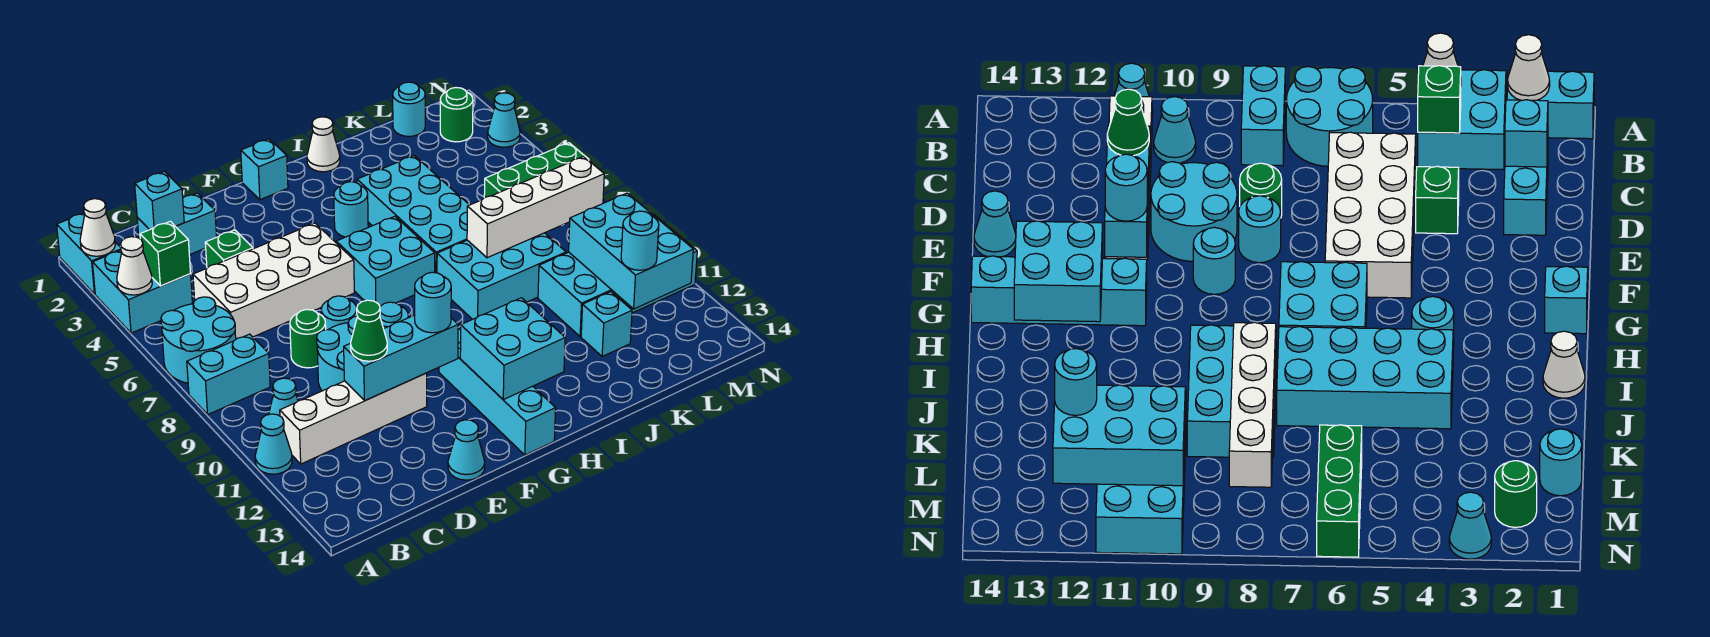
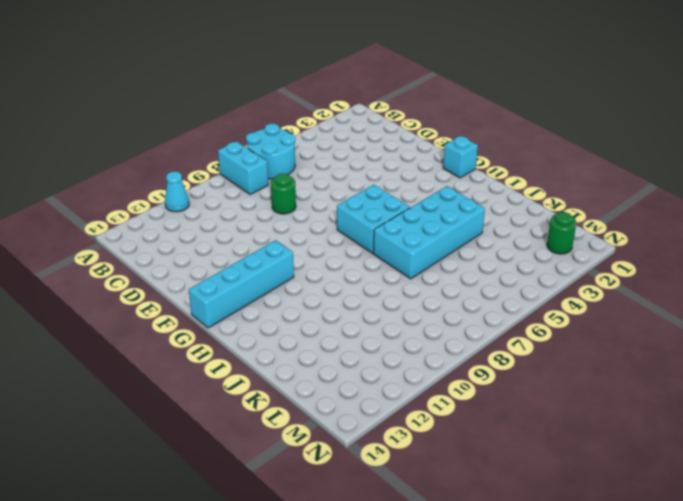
none -> cyan 1x2 brick [57,213,121,294]
none -> cyan 2x2 brick [92,250,192,333]
none -> cyan 1x1 cone [269,378,298,416]
none -> white 1x4 brick [280,373,427,464]

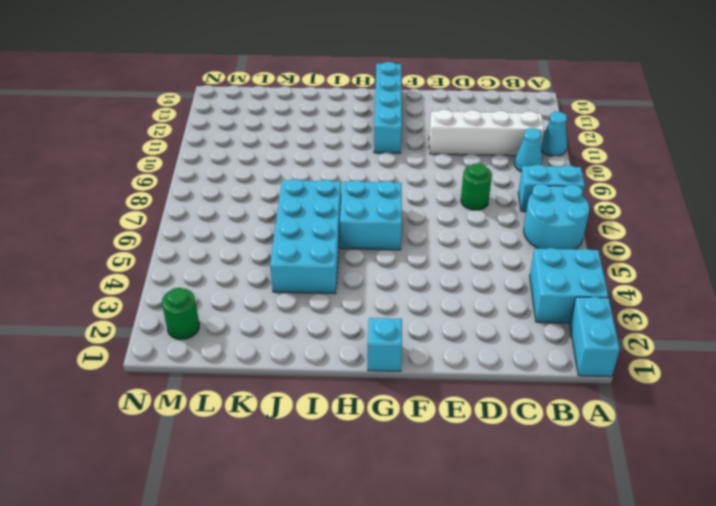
none -> cyan 1x2 brick [137,193,217,255]
none -> white 2x4 brick [193,223,354,339]
none -> green 1x1 brick [205,230,253,268]
none -> cyan 2x2 round brick [317,316,357,391]

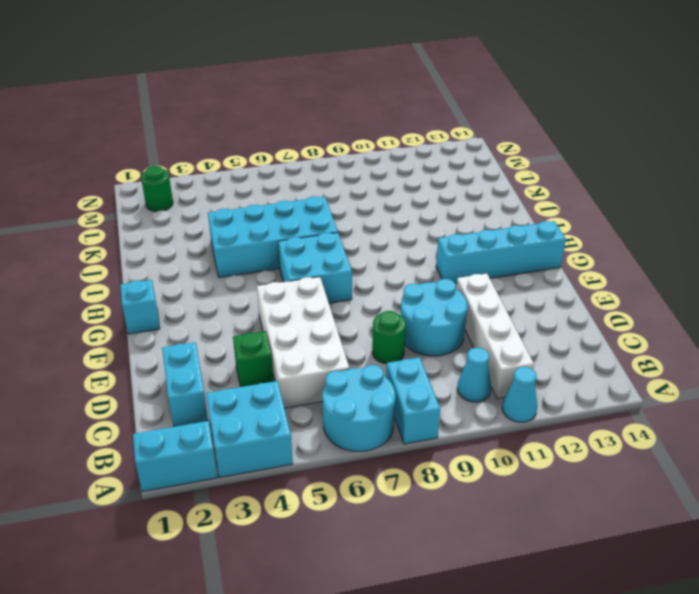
none -> cyan 1x1 round brick [321,296,357,330]
none -> cyan 1x1 cone [448,420,485,480]
none -> cyan 1x1 round brick [380,302,408,329]
none -> cyan 1x1 round brick [334,182,368,237]

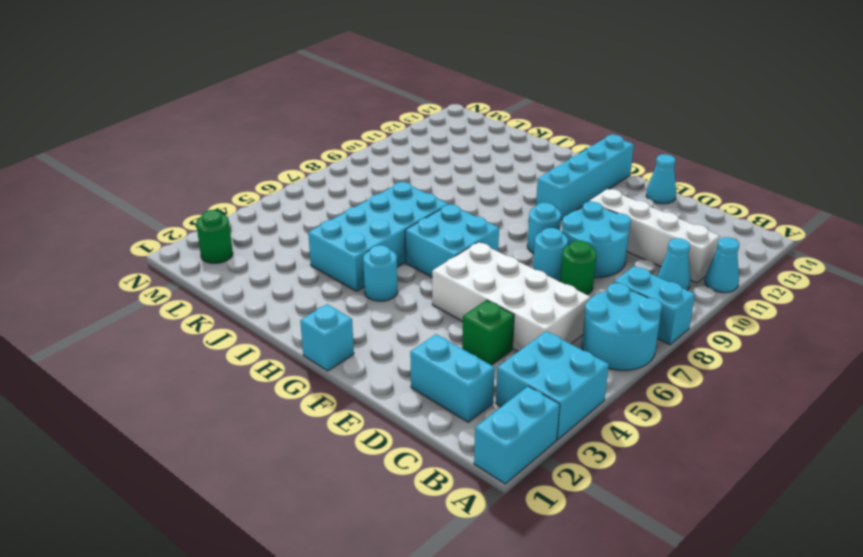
none -> white 1x1 cone [307,117,340,172]
none -> cyan 2x3 brick [437,233,566,319]
none -> cyan 2x4 brick [538,215,697,337]
none -> cyan 1x1 brick [581,292,632,357]

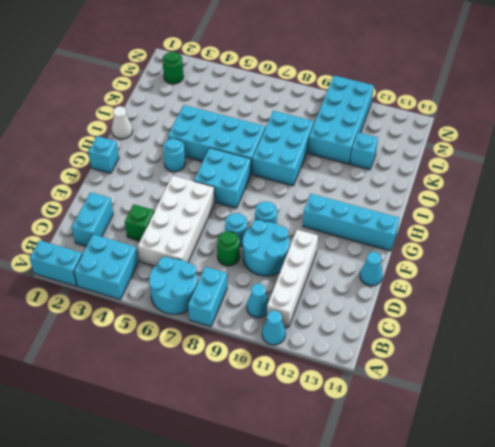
none -> cyan 1x1 round brick [393,82,425,136]
none -> green 1x3 brick [484,143,589,198]
none -> cyan 1x1 cone [488,93,520,147]
none -> white 1x1 cone [80,199,115,256]

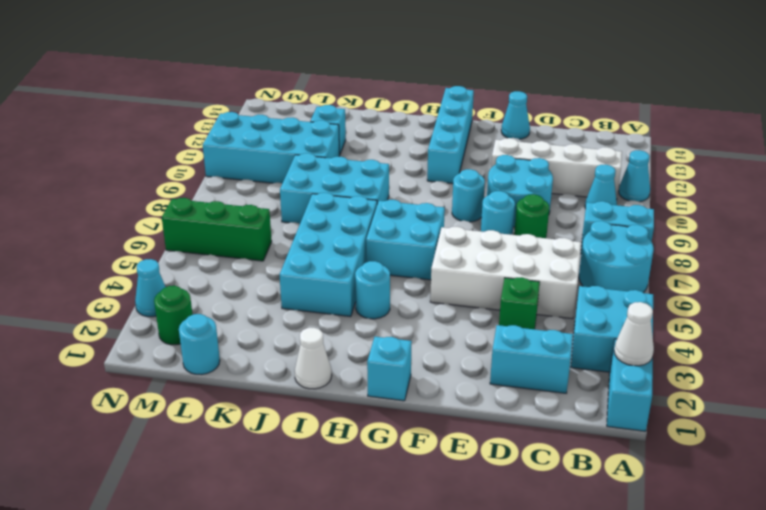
none -> white 1x1 cone [117,237,152,295]
none -> green 1x1 brick [140,221,191,286]
none -> cyan 1x1 brick [135,171,184,230]
none -> cyan 1x3 brick [344,315,458,401]

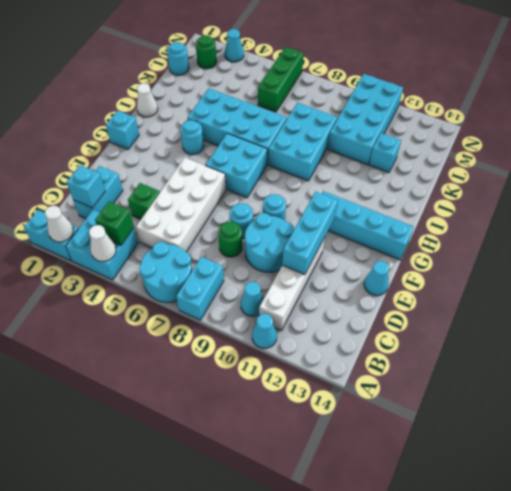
none -> cyan 2x2 brick [460,298,565,400]
none -> white 1x4 brick [467,157,604,258]
none -> cyan 2x3 brick [569,193,693,309]
none -> green 1x1 cone [351,300,387,361]

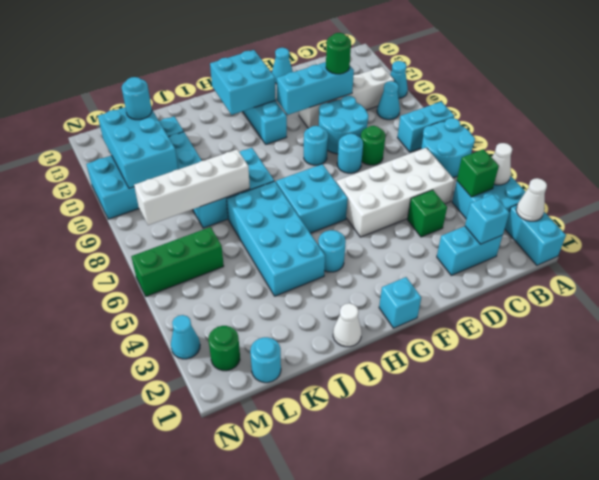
green 1x1 round brick [326,33,351,74] -> green 1x1 cone [351,300,387,361]
none -> cyan 1x1 round brick [415,272,451,333]

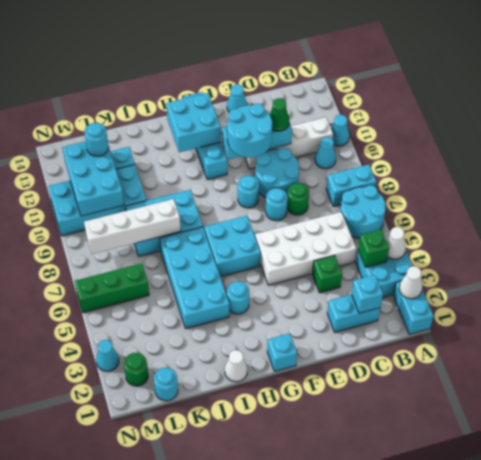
cyan 2x2 round brick [227,104,272,158] -> cyan 1x1 round brick [415,272,451,333]

